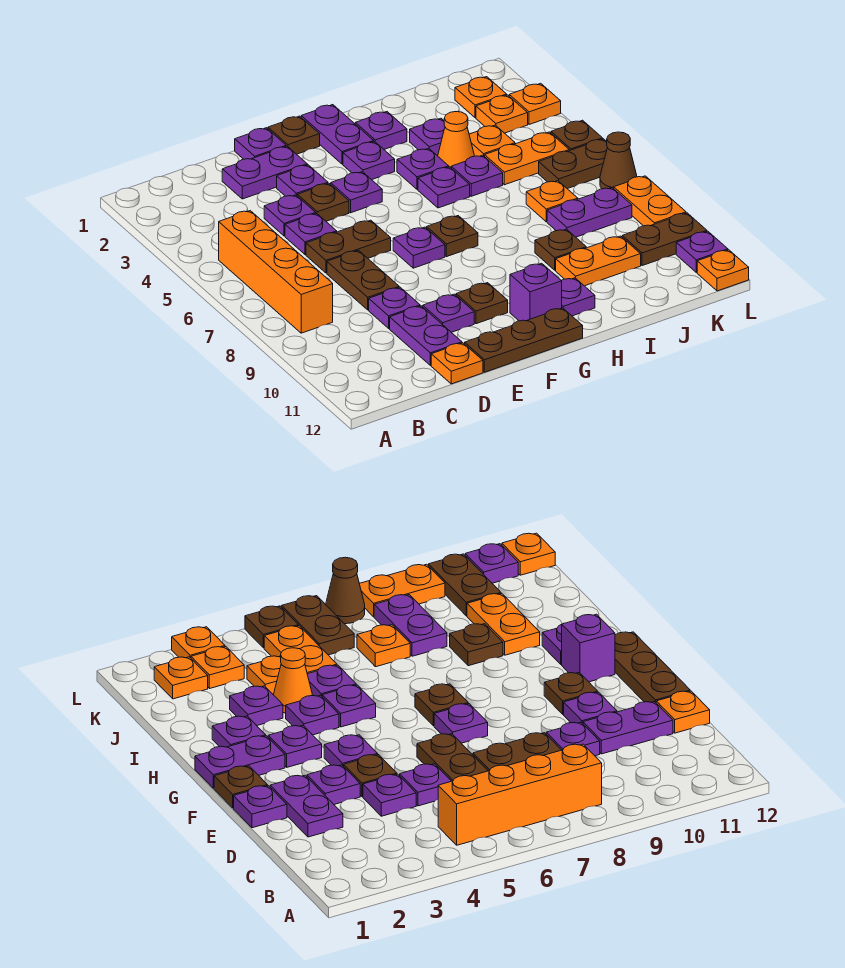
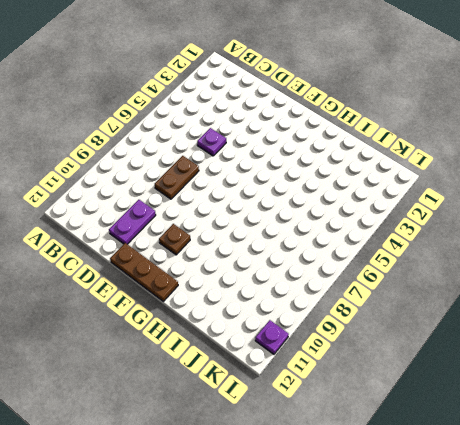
none -> orange 1x4 brick [219,211,333,333]
none -> purple 1x2 plate [222,146,307,199]
none -> purple 1x1 plate [264,195,316,236]
none -> brown 1x2 plate [306,220,391,273]

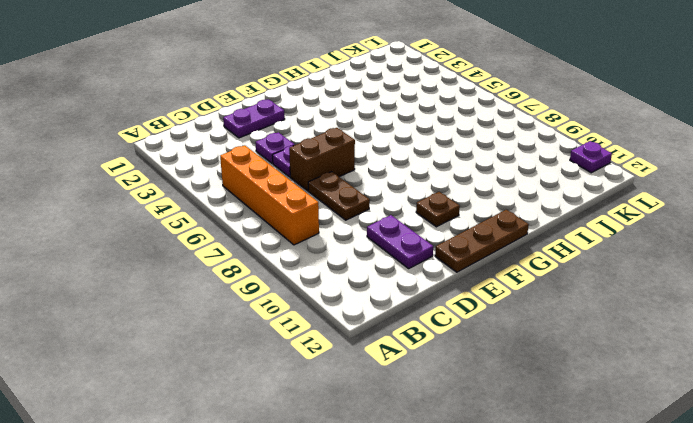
brown 1x2 brick [289,128,355,191] -> brown 1x2 plate [306,220,391,273]
none -> purple 1x1 plate [369,287,420,328]
none -> orange 1x1 plate [431,343,483,384]
none -> purple 1x1 plate [235,128,286,159]
none -> purple 1x1 plate [277,165,328,196]

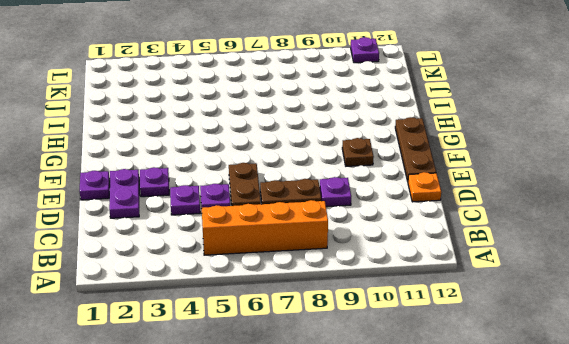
none -> purple 1x2 plate [390,306,462,365]
none -> brown 1x1 plate [297,183,349,221]
none -> purple 1x1 plate [423,294,474,332]
none -> brown 1x1 plate [268,116,320,154]

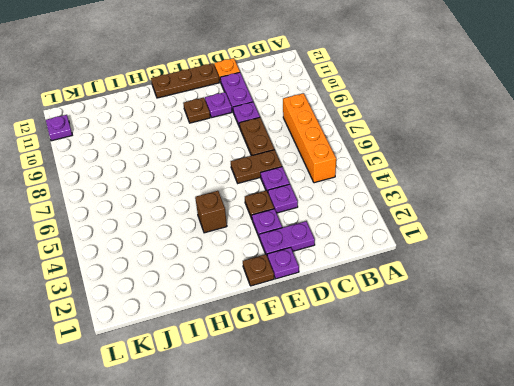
brown 1x1 brick [195,191,227,233] -> none
none -> purple 1x1 plate [331,172,382,213]
none -> purple 1x1 plate [393,227,445,268]
none -> purple 1x2 plate [301,105,374,164]
none -> purple 1x1 plate [343,142,395,180]

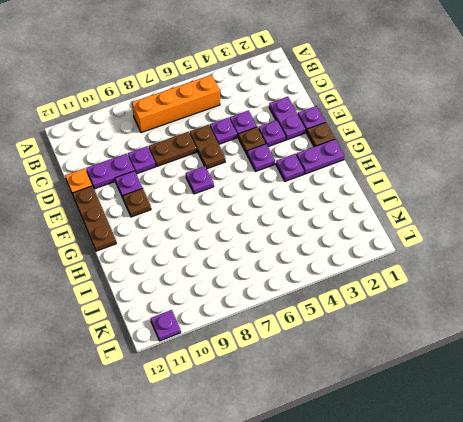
none -> brown 1x1 plate [427,216,478,257]
none -> purple 1x1 brick [510,263,562,321]
none -> purple 1x1 plate [355,112,407,149]
none -> purple 1x1 plate [397,148,449,189]

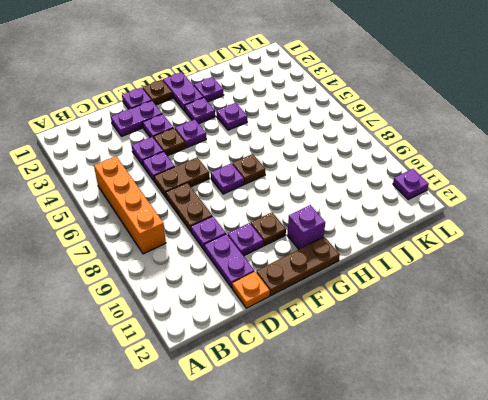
none -> purple 1x1 plate [418,167,470,208]
none -> purple 1x1 plate [561,278,595,316]
none -> purple 1x1 plate [410,118,445,156]
none -> orange 1x1 cone [438,112,474,168]

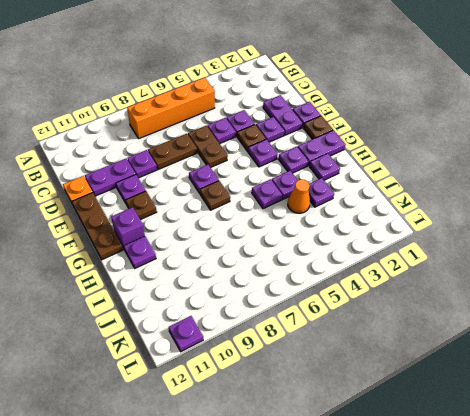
none -> purple 1x1 plate [451,155,503,196]
none -> brown 1x1 plate [535,229,586,270]
none -> orange 1x2 plate [556,236,641,286]
none -> orange 1x1 plate [469,125,515,157]

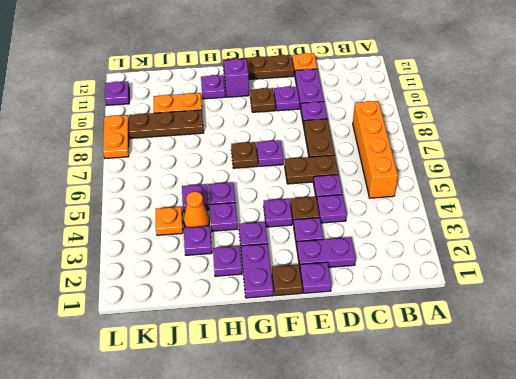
brown 1x3 plate [129,110,204,138] -> brown 1x1 plate [535,229,586,270]
none -> orange 1x2 plate [485,132,569,185]
none -> orange 1x1 plate [526,181,578,222]
none -> purple 1x2 plate [547,188,632,237]
none -> orange 1x1 plate [455,77,507,118]

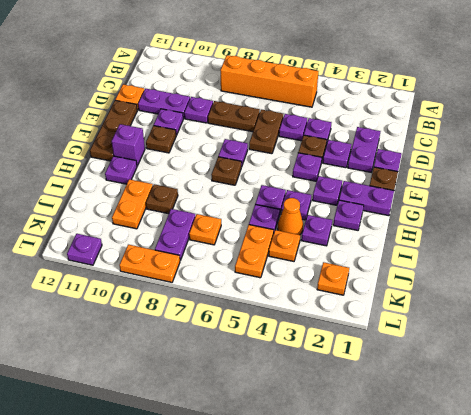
none -> orange 1x1 plate [476,95,528,133]
none -> brown 1x2 plate [539,139,607,189]
none -> brown 1x2 plate [622,213,707,266]
none -> orange 1x1 plate [509,83,561,125]

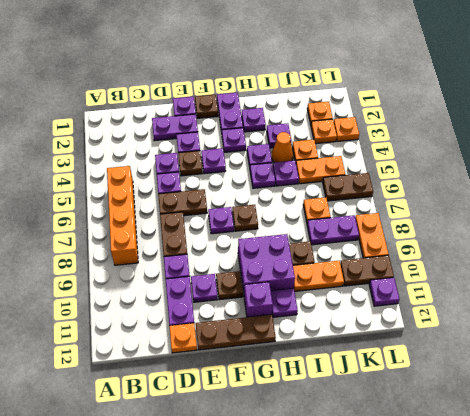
purple 2x2 brick [238,234,295,293] -> none
none -> brown 1x1 plate [551,120,603,151]
none -> brown 1x1 cone [600,132,637,189]
none -> orange 1x1 plate [697,250,749,291]

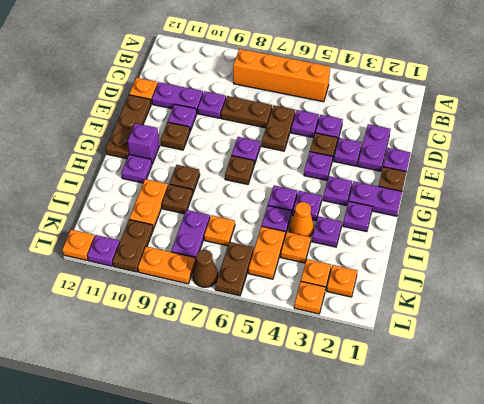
brown 1x1 plate [169,165,200,193] -> brown 1x1 plate moved to [551,120,603,151]

